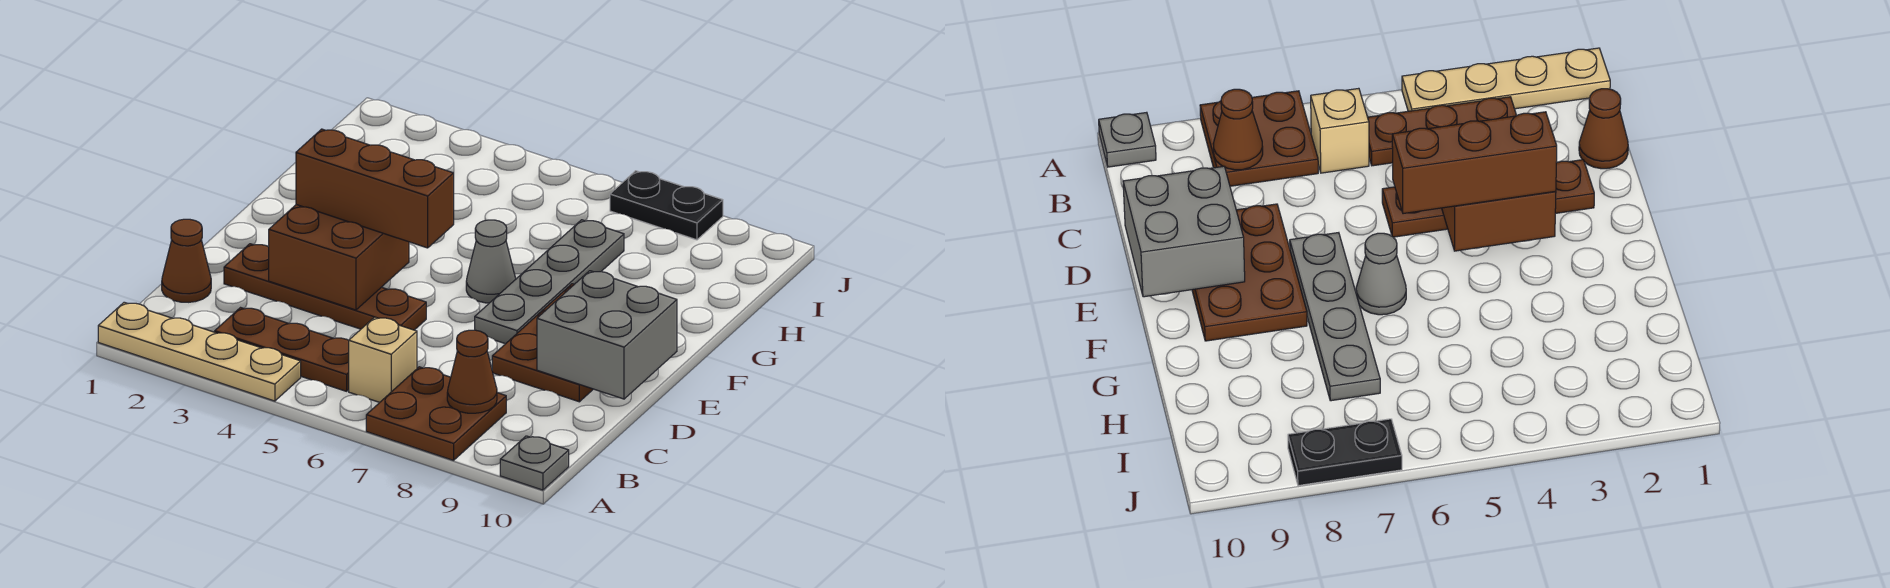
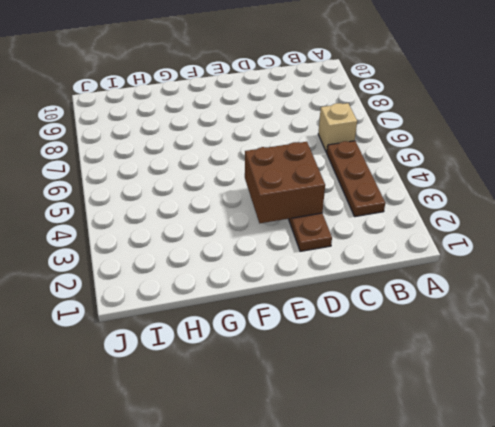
none -> tan 1x4 plate [98,302,301,401]
none -> brown 2x2 plate [366,367,506,460]
none -> grey 1x1 plate [500,436,569,490]

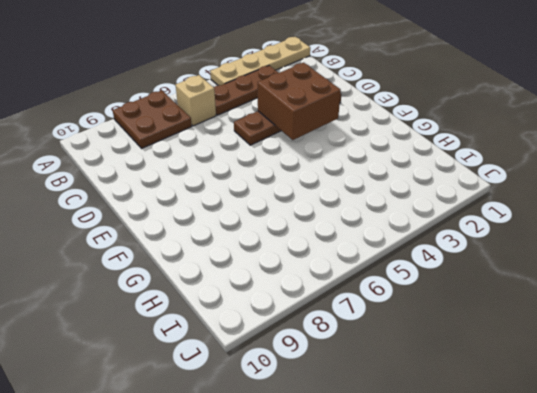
none -> grey 1x1 plate [500,436,569,490]
none -> brown 1x1 cone [162,219,211,302]
none -> brown 2x3 plate [492,284,593,402]

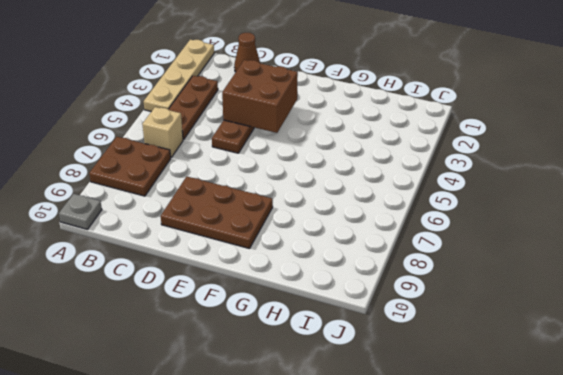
none -> grey 1x4 plate [475,220,624,344]
none -> grey 1x1 cone [466,220,516,303]
none -> black 1x2 plate [610,171,723,240]

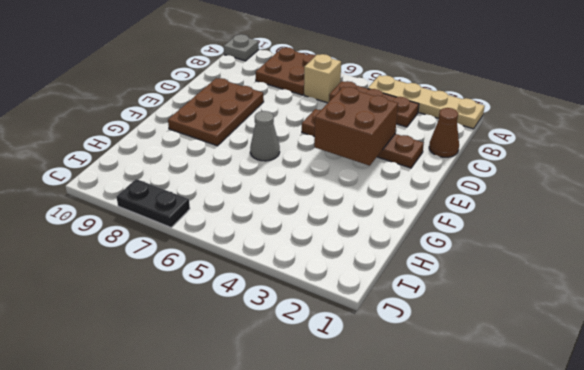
none -> grey 1x4 plate [475,220,624,344]
none -> brown 1x1 cone [447,330,497,413]
none -> grey 2x2 brick [537,271,677,399]

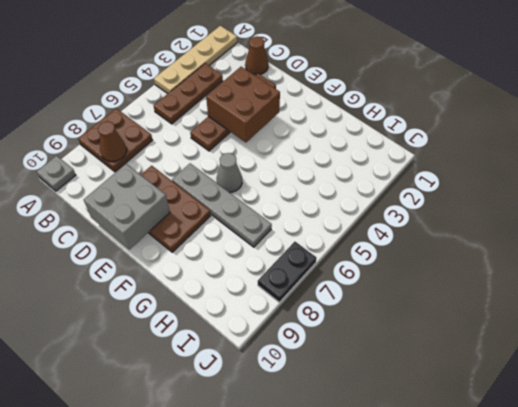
none -> tan 1x1 brick [349,317,417,402]
none -> brown 1x3 brick [296,129,454,248]

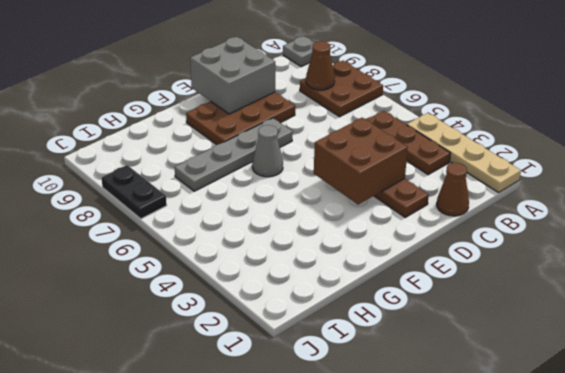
none -> tan 1x1 brick [349,317,417,402]
none -> brown 1x3 brick [296,129,454,248]

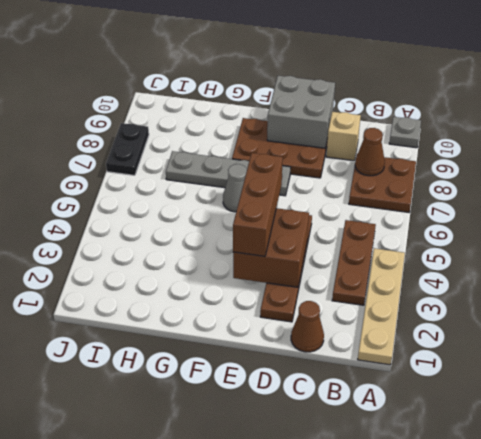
tan 1x1 brick [326,112,361,161] -> tan 1x1 brick moved to [349,317,417,402]

